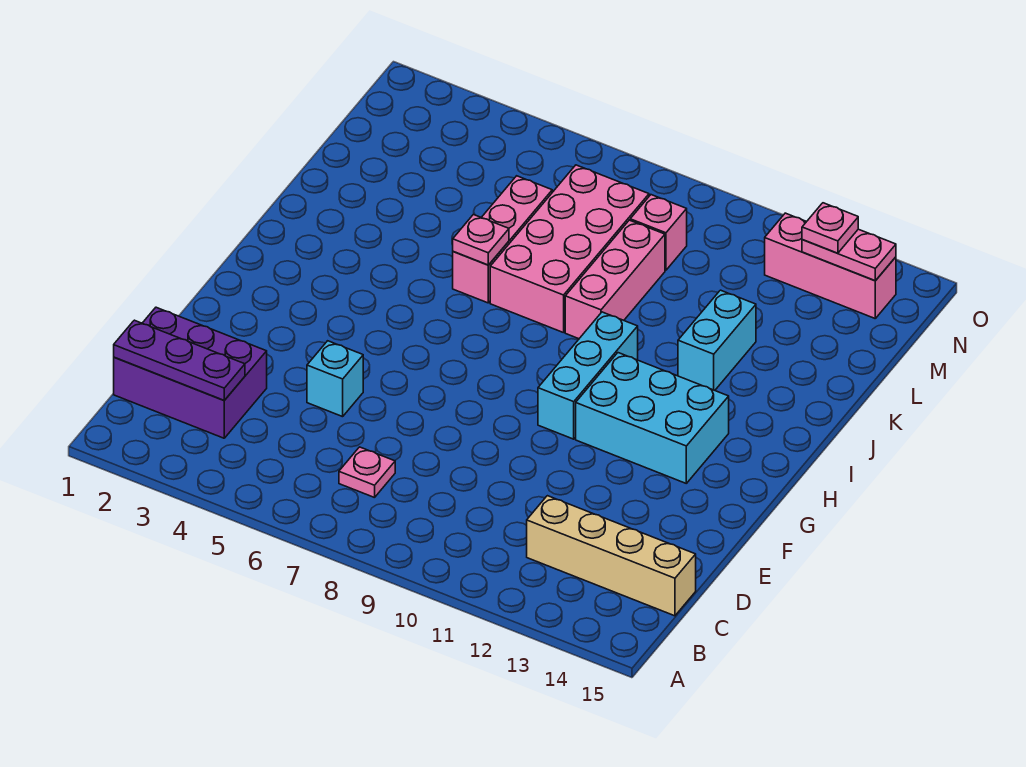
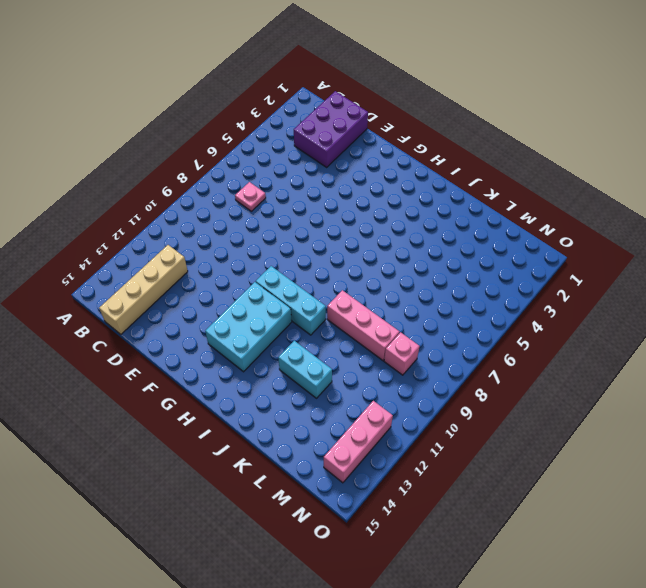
none -> cyan 1x1 brick [307,341,363,417]
none -> pink 1x3 brick [453,176,552,303]
none -> pink 2x4 brick [490,165,649,333]

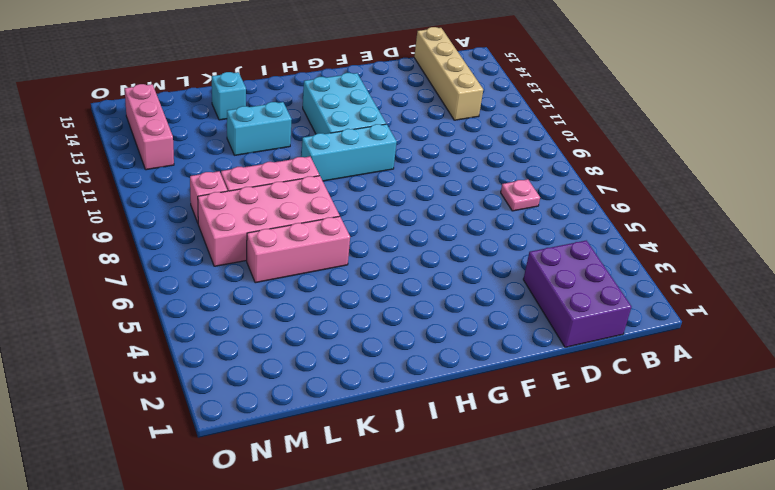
cyan 1x1 brick [212,72,246,120] -> cyan 1x1 brick moved to [307,341,363,417]
none -> purple 1x3 plate [114,320,245,400]
none -> pink 1x1 plate [453,214,509,265]
none -> pink 1x2 plate [802,229,896,281]

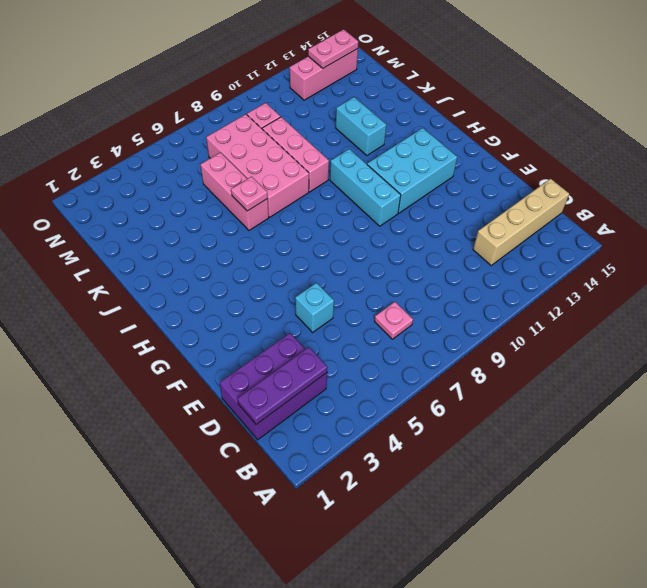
none -> pink 1x1 plate [802,203,858,253]

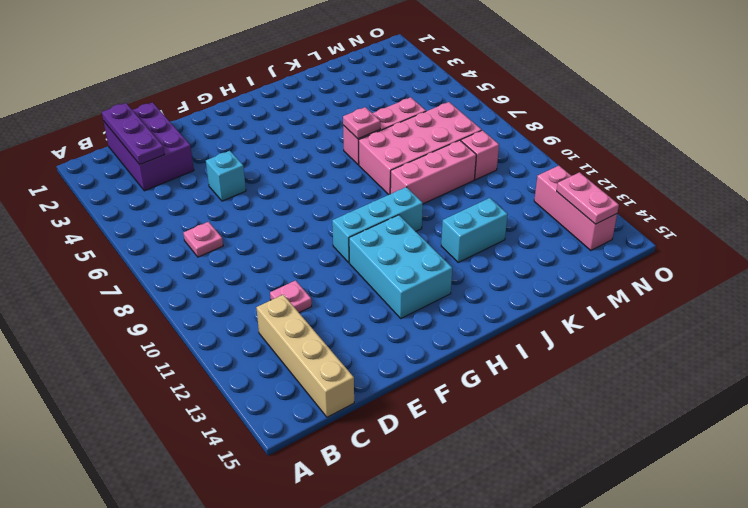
pink 1x1 plate [270,281,312,313] -> pink 1x1 plate moved to [802,203,858,253]

